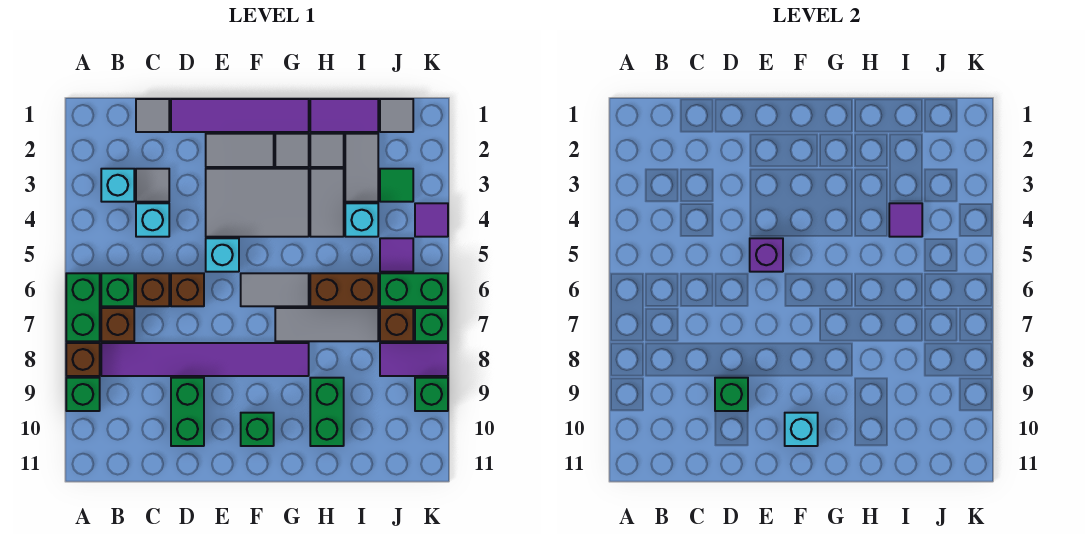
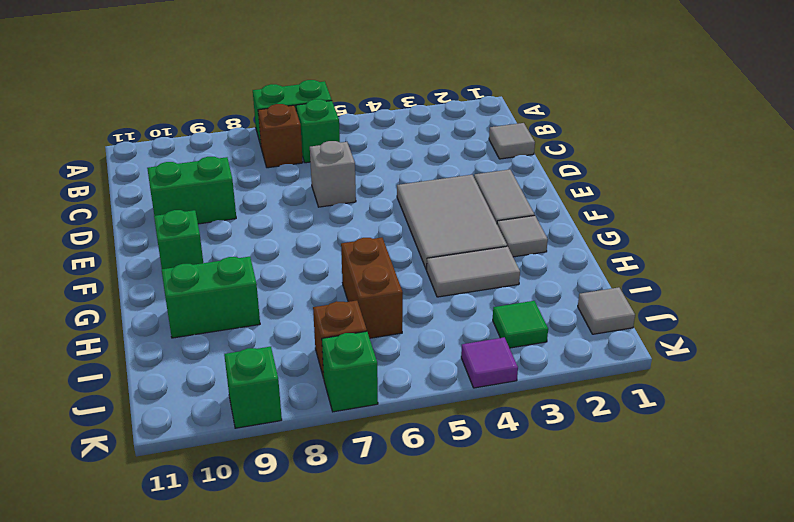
grey 1x1 brick [310,141,356,207] -> brown 1x1 brick [171,273,204,306]
none -> brown 1x1 brick [66,343,100,376]
none -> green 1x1 brick [66,378,100,411]
none -> cyan 1x1 brick [101,169,134,202]
none -> purple 1x6 tile [101,343,309,376]

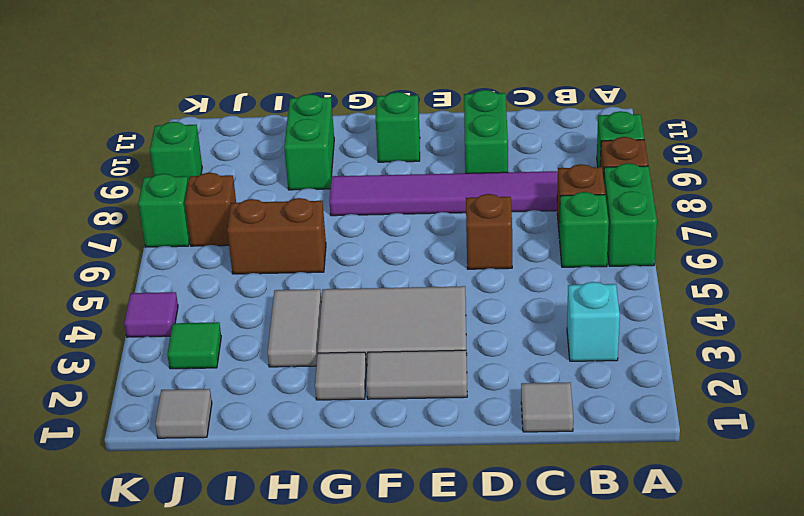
none -> grey 1x1 tile [136,169,169,202]
none -> cyan 1x1 brick [136,203,169,237]
none -> brown 1x1 brick [136,273,169,306]
none -> purple 1x4 tile [171,99,309,132]

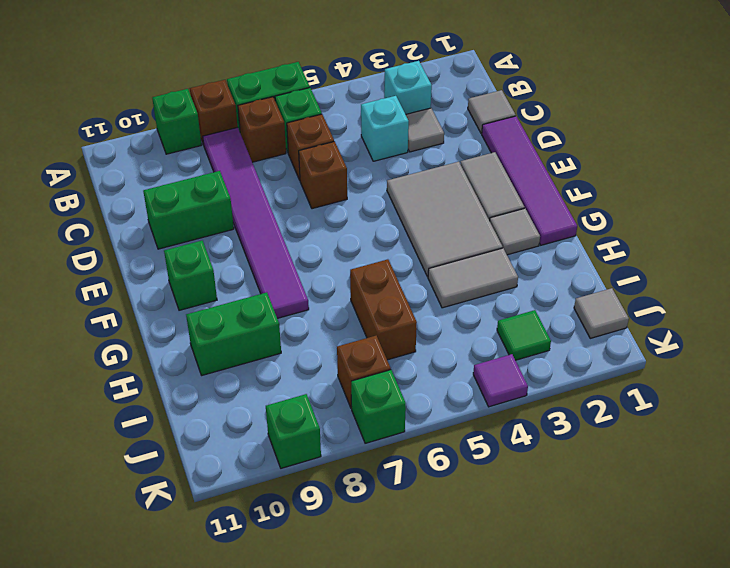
none -> cyan 1x1 brick [206,238,239,272]
none -> grey 1x2 tile [241,273,309,306]
none -> grey 1x3 tile [275,308,378,341]
none -> purple 1x2 tile [310,99,378,132]

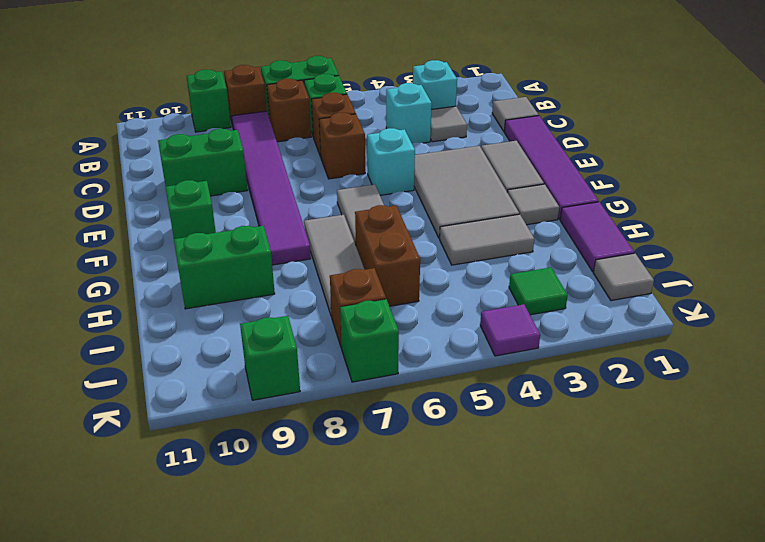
none -> grey 1x1 tile [310,134,344,167]
none -> grey 1x2 tile [345,134,378,202]
none -> cyan 1x1 brick [345,203,378,237]
none -> purple 1x1 tile [380,238,413,272]

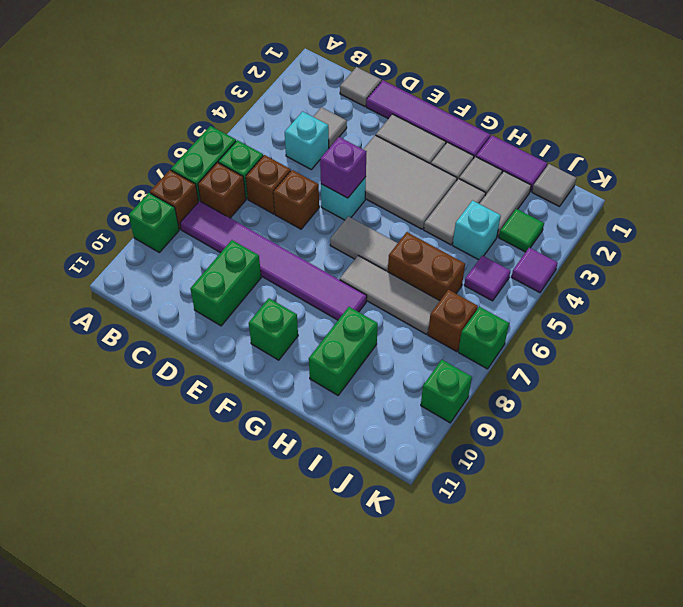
none -> cyan 1x1 brick [101,169,134,202]
none -> green 1x2 brick [380,273,448,306]
none -> purple 1x2 tile [380,343,448,376]
none -> green 1x1 brick [715,378,748,411]

